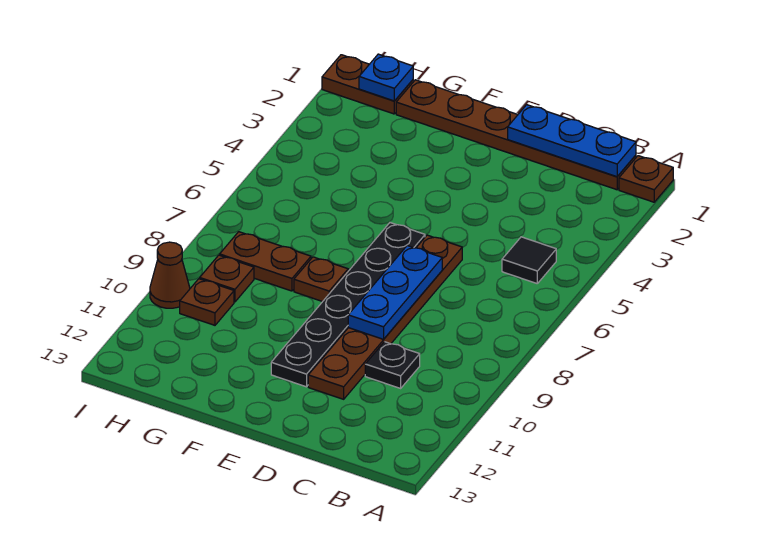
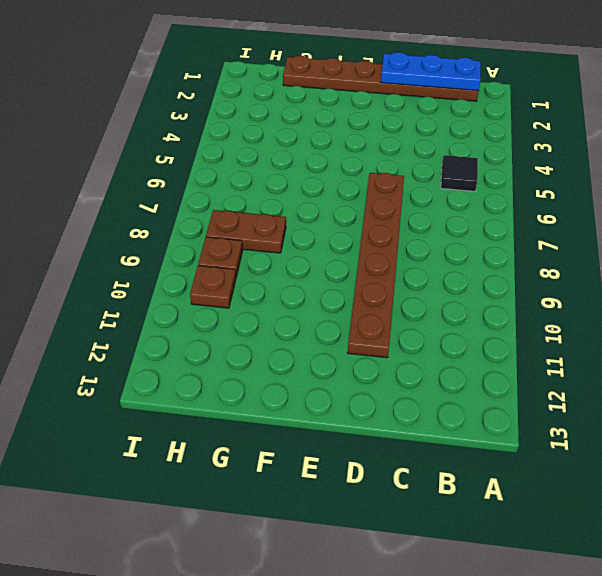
none -> brown 1x1 plate [619,156,673,202]
none -> black 1x1 plate [365,342,420,388]
none -> black 1x6 plate [271,223,425,387]

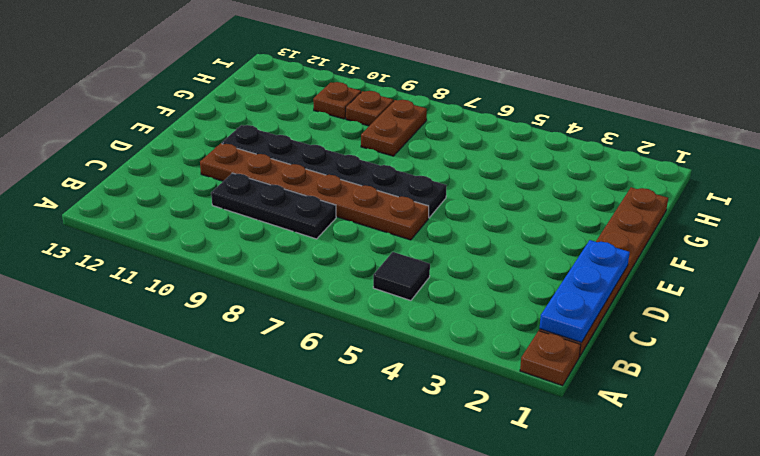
black 1x3 plate [211,173,336,239] -> black 1x1 plate [365,342,420,388]
none -> brown 1x1 plate [294,257,348,302]
none -> brown 1x2 plate [322,55,413,114]
none -> brown 1x1 cone [150,242,190,308]

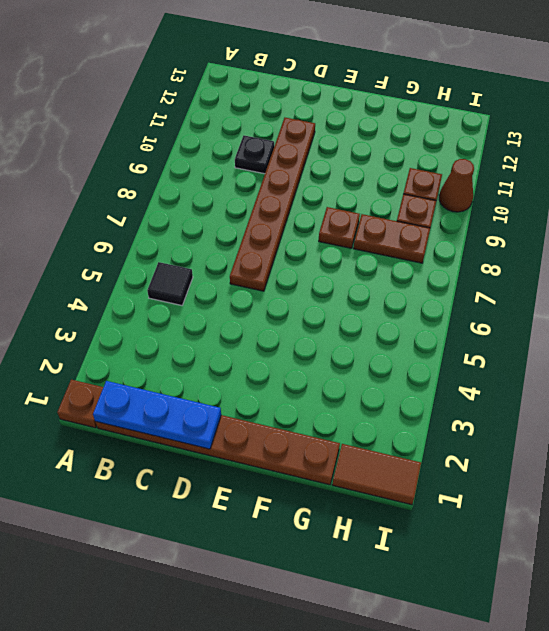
brown 1x2 tile [332,444,421,505] -> brown 1x2 plate [322,55,413,114]
none -> black 1x6 plate [271,223,425,387]
none -> blue 1x3 plate [348,246,442,339]
none -> blue 1x1 plate [359,54,413,101]

